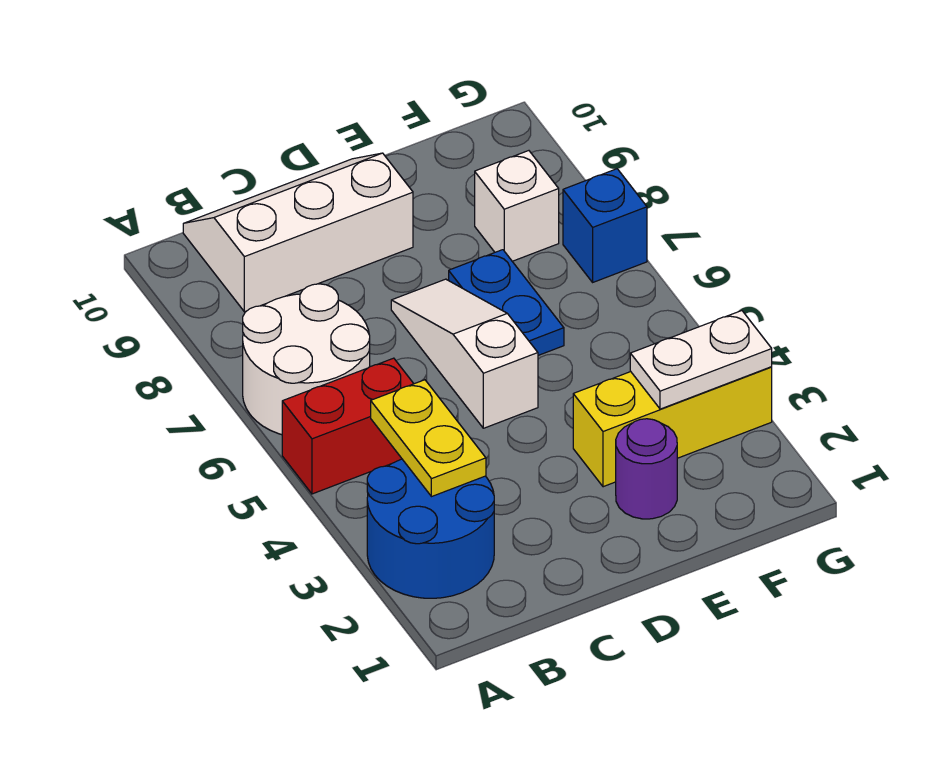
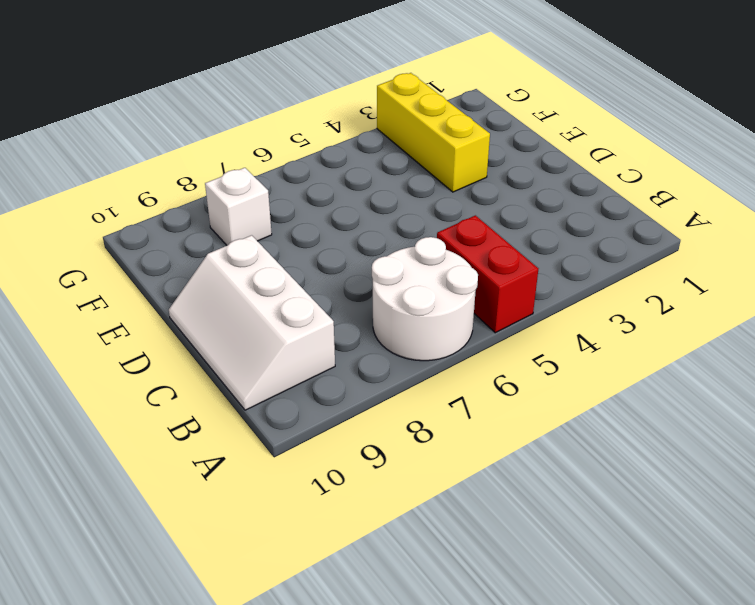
none -> blue 2x2 round brick [367,459,494,598]
none -> white 1x3 slope [391,279,538,428]
none -> purple 1x1 round brick [616,419,677,519]

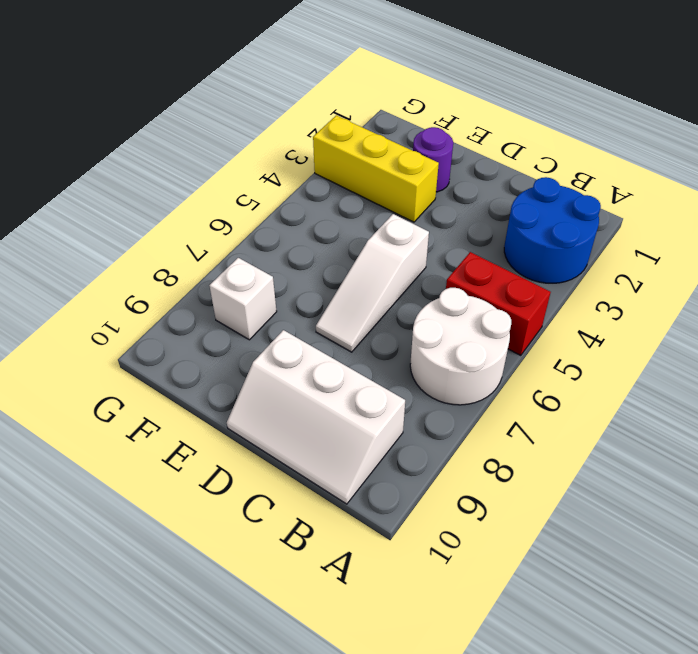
none -> blue 1x2 plate [449,250,564,355]
none -> blue 1x1 brick [563,169,647,282]
none -> yellow 1x2 plate [371,380,486,497]

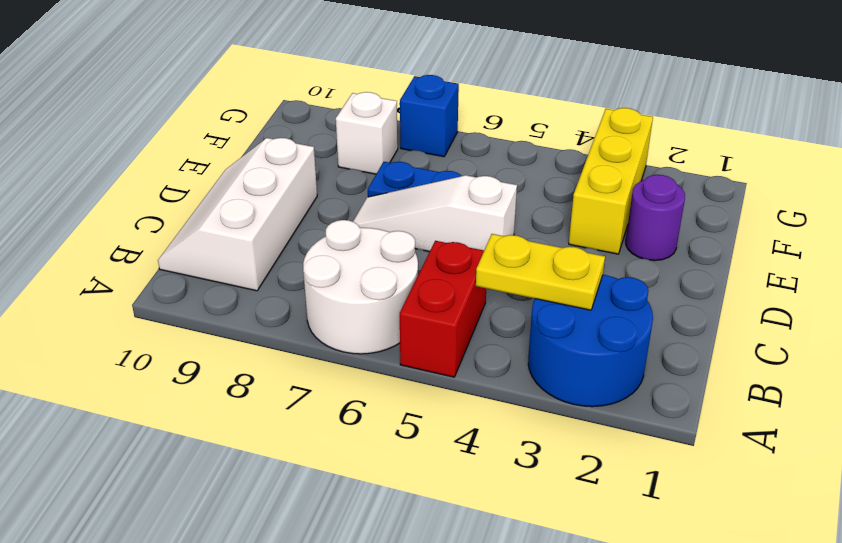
none -> white 1x2 plate [630,311,772,409]

